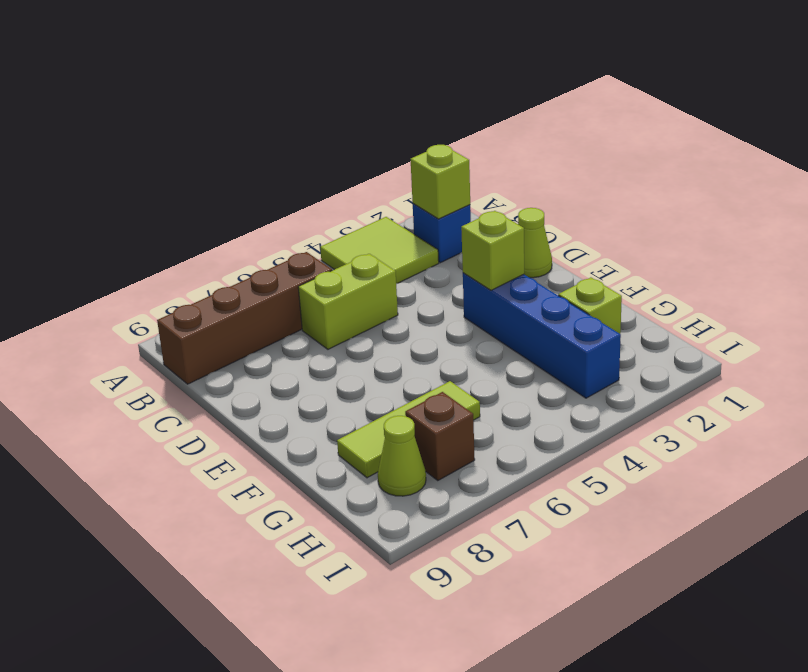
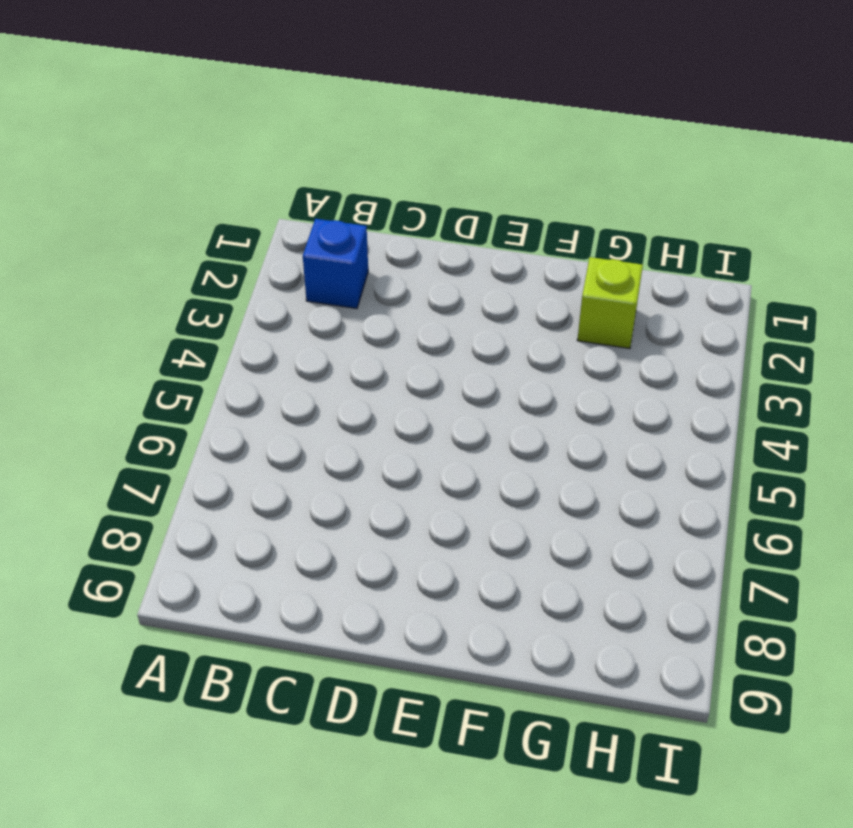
none -> lime 2x2 tile [320,217,439,284]
none -> brown 1x4 brick [157,252,332,384]
none -> lime 1x2 brick [298,254,398,349]

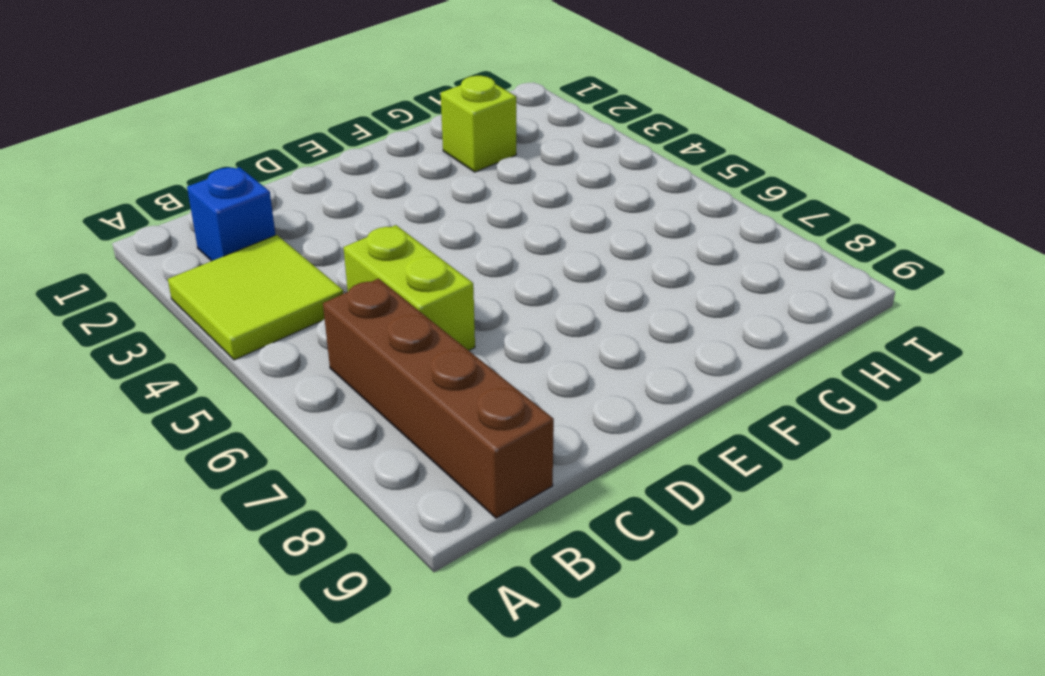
none -> lime 1x1 cone [518,208,552,278]
none -> blue 1x4 brick [463,273,621,398]
none -> lime 1x3 tile [337,381,480,478]

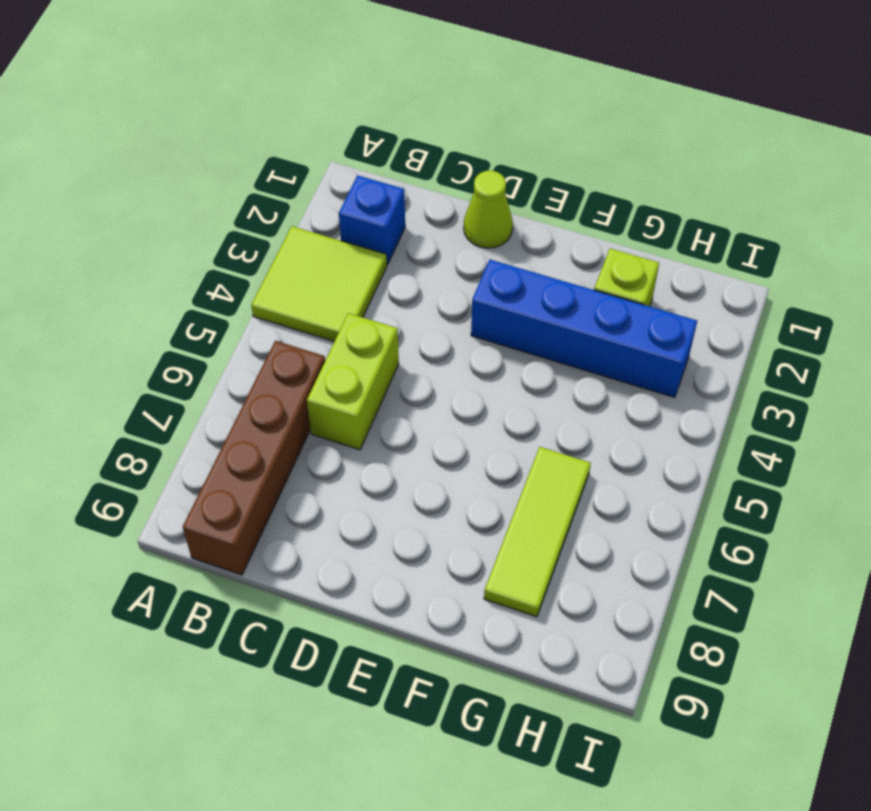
none -> brown 1x1 brick [405,392,475,480]
none -> lime 1x1 cone [378,416,426,496]
none -> lime 1x1 brick [411,145,470,219]

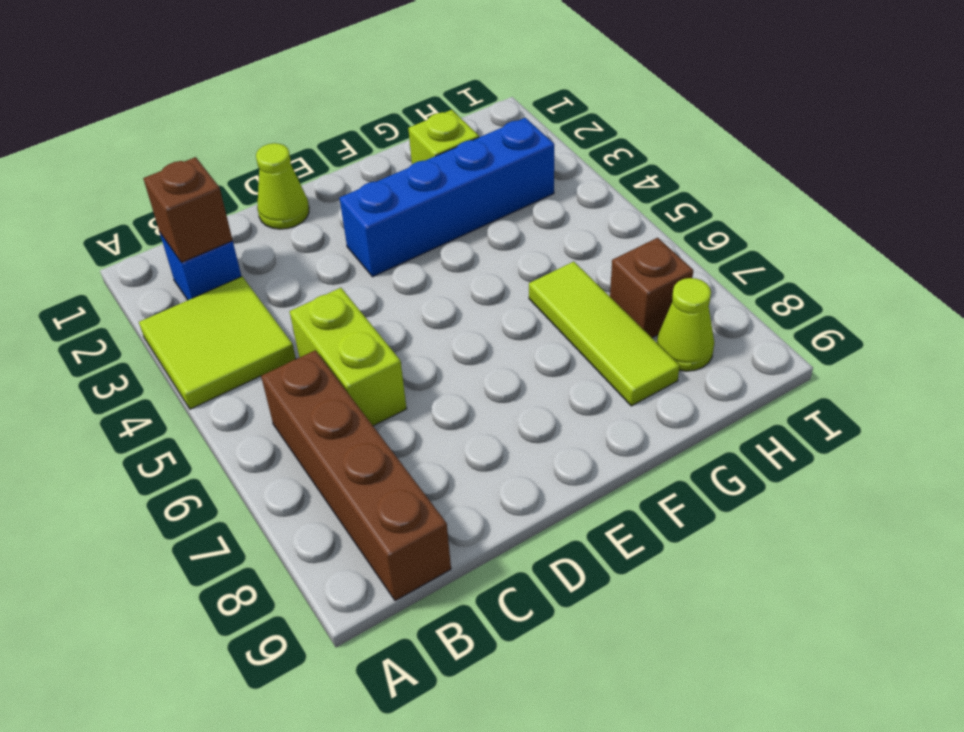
brown 1x1 brick [143,157,233,263] -> lime 1x1 brick [411,145,470,219]
none -> lime 1x1 brick [461,211,524,290]

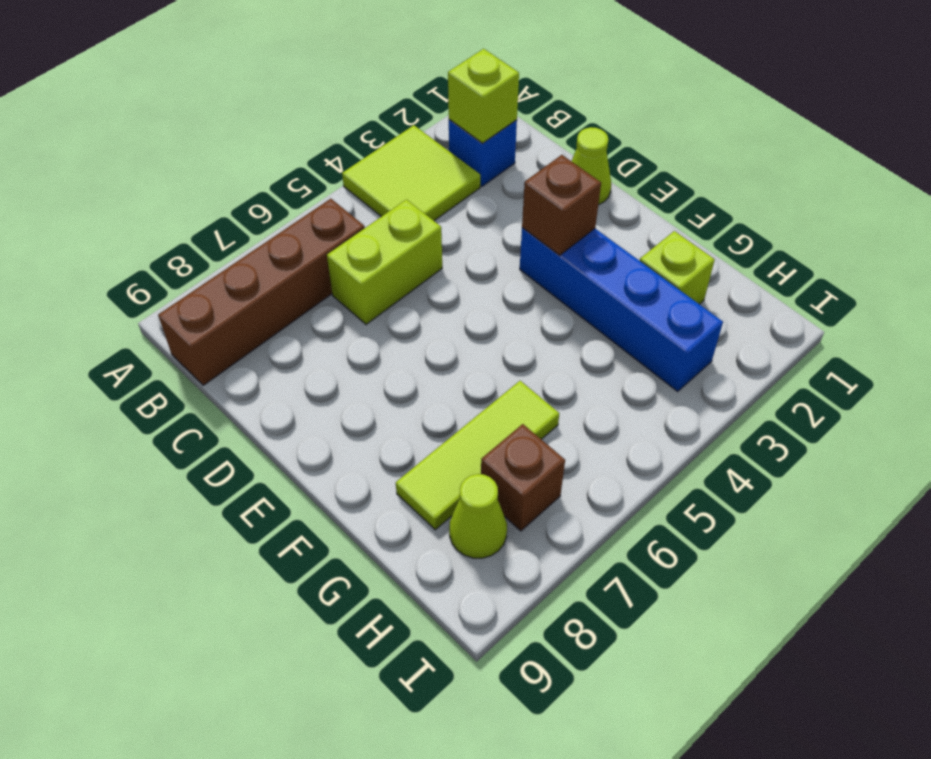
brown 1x1 brick [522,155,601,255] -> lime 1x1 brick [461,211,524,290]

